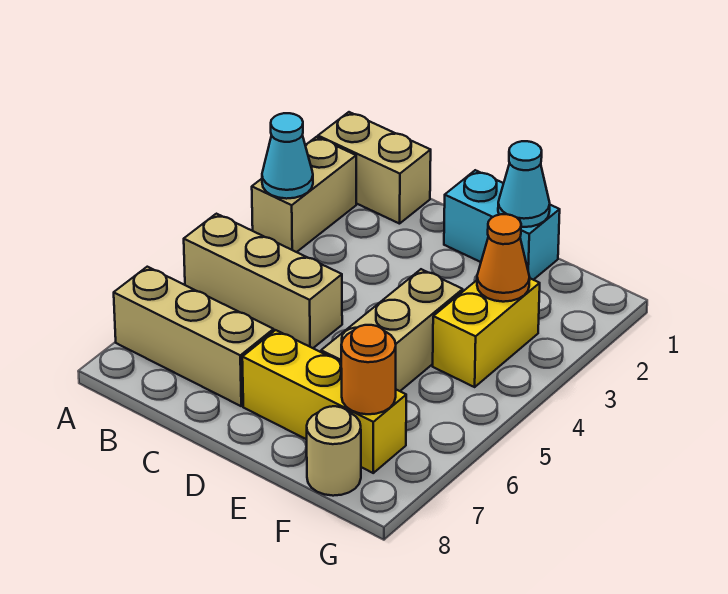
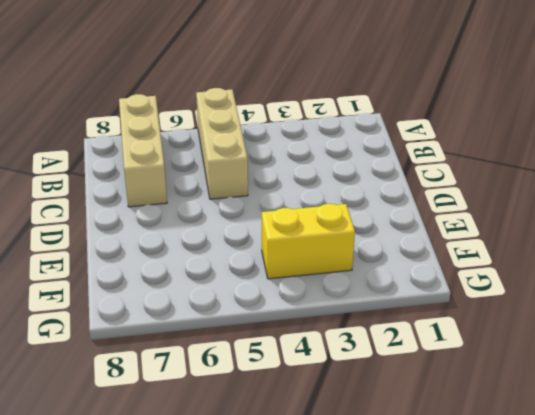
none -> tan 1x2 brick [318,112,431,224]
none -> tan 1x2 brick [252,137,356,252]
none -> cyan 1x2 brick [444,170,560,280]

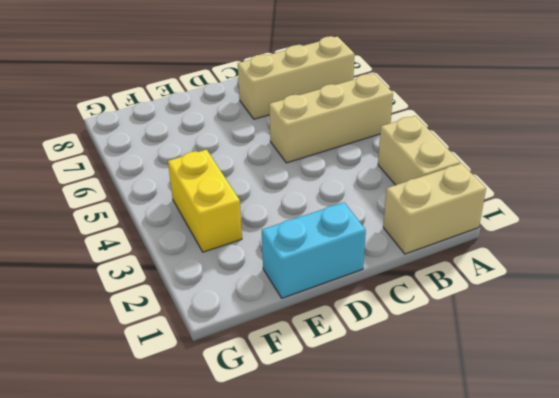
none -> yellow 1x3 brick [242,330,406,473]
none -> tan 1x3 brick [321,269,463,391]
none -> tan 1x1 round brick [307,406,361,496]

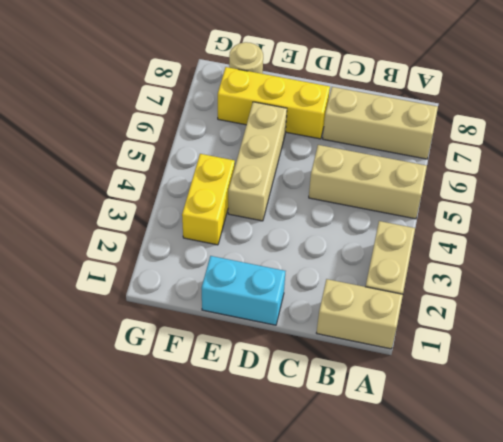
none -> cyan 1x1 cone [262,113,313,199]
none -> cyan 1x1 cone [498,141,550,227]
none -> orange 1x1 cone [477,214,530,302]

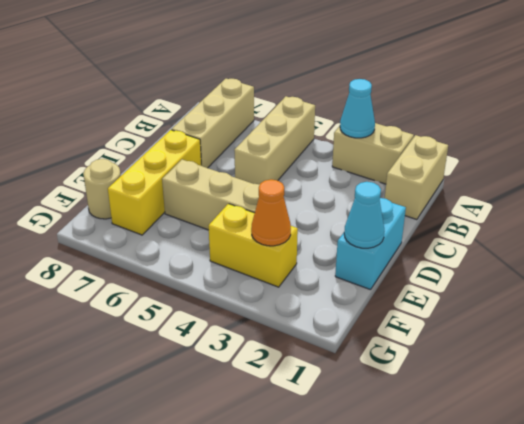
none -> orange 1x1 round brick [341,325,396,414]

